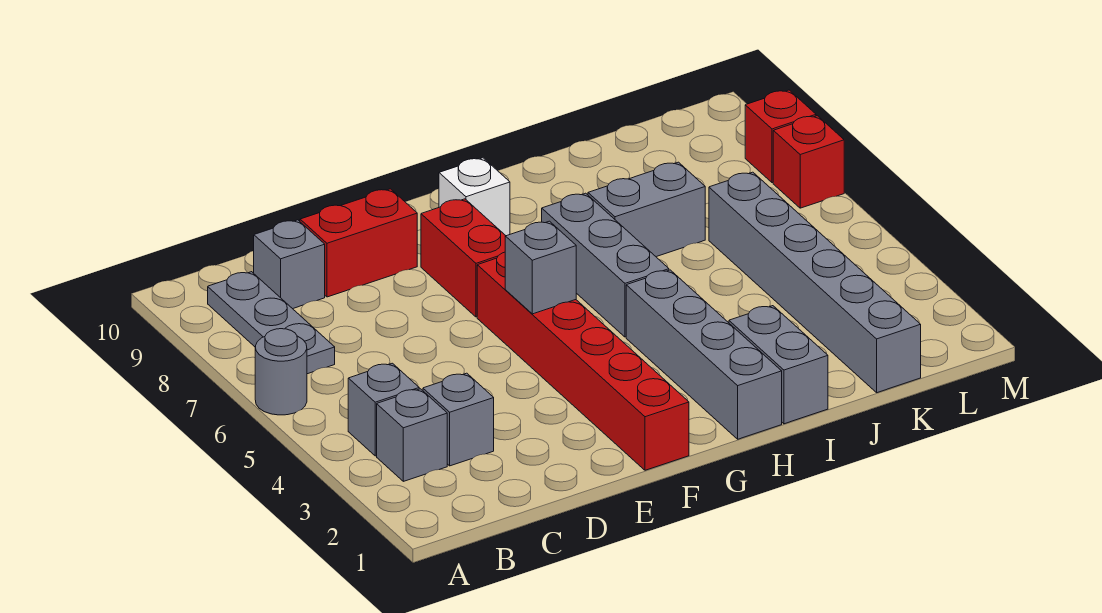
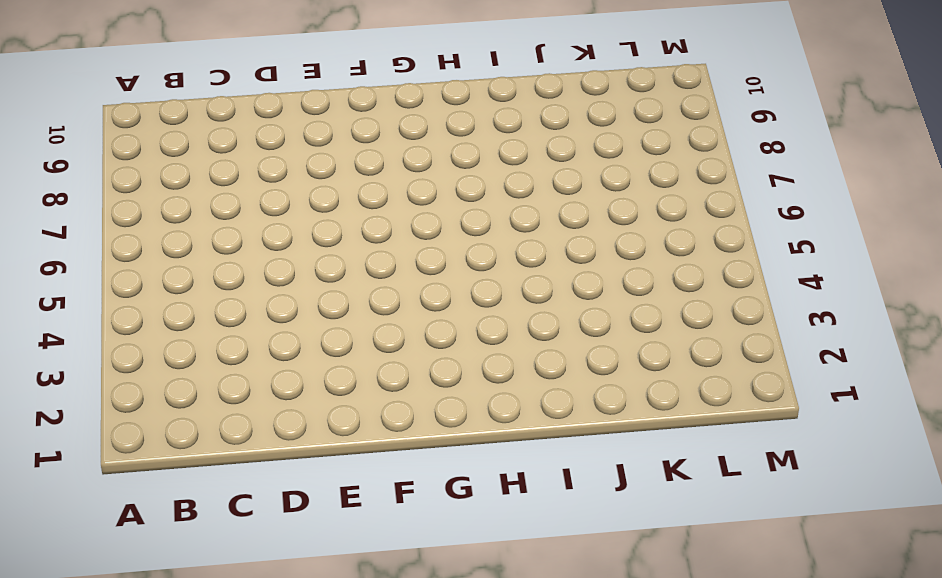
none -> grey 1x1 round brick [255,329,307,415]
none -> grey 1x1 brick [377,389,447,481]
none -> grey 1x1 brick [348,363,419,456]

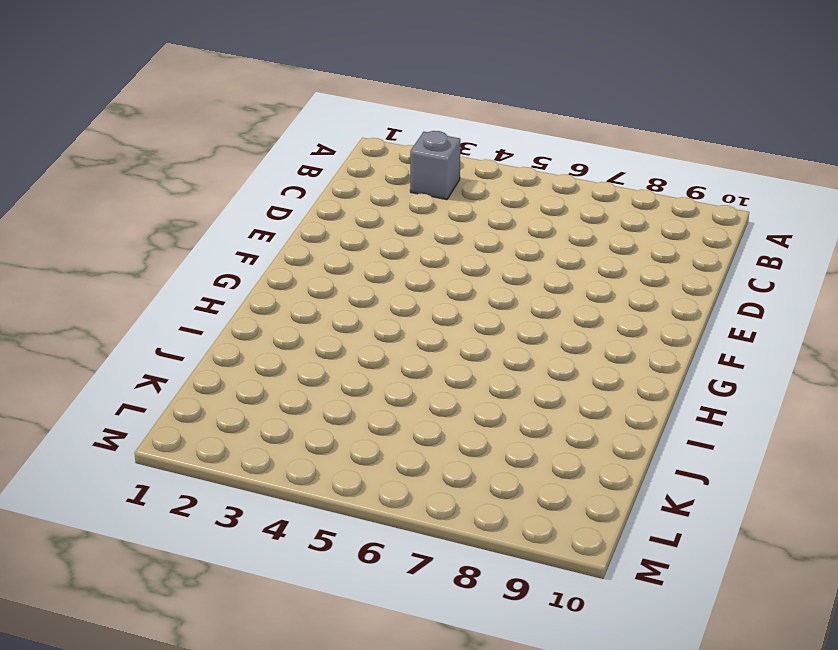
none -> grey 1x1 round brick [255,329,307,415]
none -> grey 1x1 brick [348,363,419,456]
none -> grey 1x3 plate [208,272,335,374]

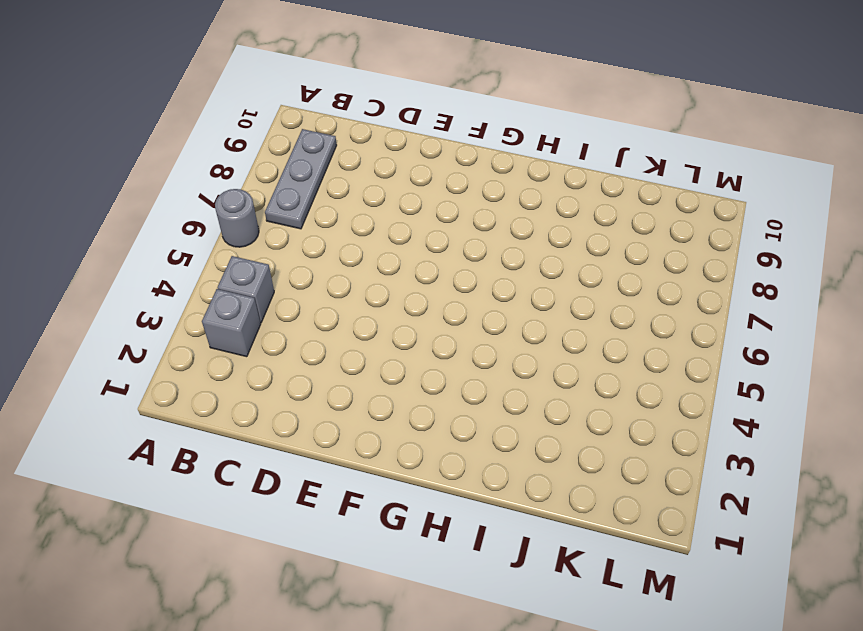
none -> grey 1x1 brick [423,373,494,466]
none -> grey 1x1 brick [254,220,325,309]
none -> red 1x2 brick [300,189,417,297]

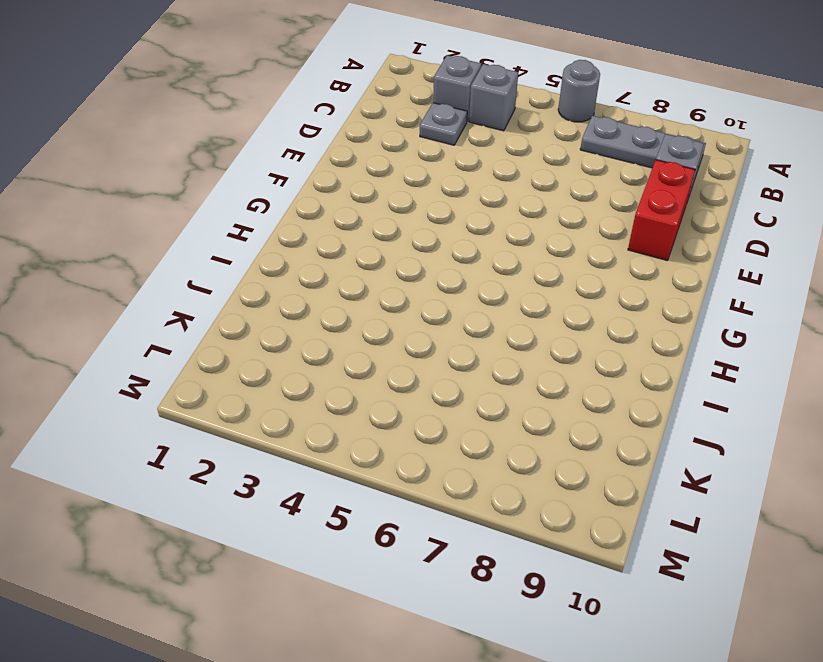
grey 1x1 plate [420,103,467,145] -> grey 1x1 brick [423,373,494,466]
none -> red 1x6 brick [477,252,689,470]
none -> red 1x2 brick [421,199,506,317]
none -> white 1x1 brick [439,158,510,236]

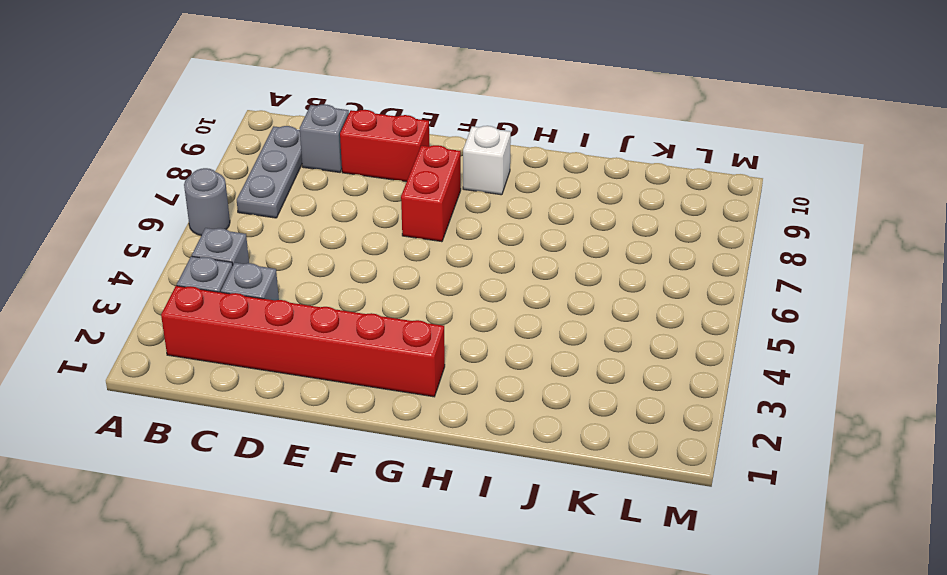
red 1x6 brick [161,286,445,397] -> red 1x6 brick turned to [477,252,689,470]
none -> grey 1x4 brick [626,270,782,439]
none -> grey 1x3 brick [542,193,669,337]
none -> grey 1x2 brick [729,306,828,424]

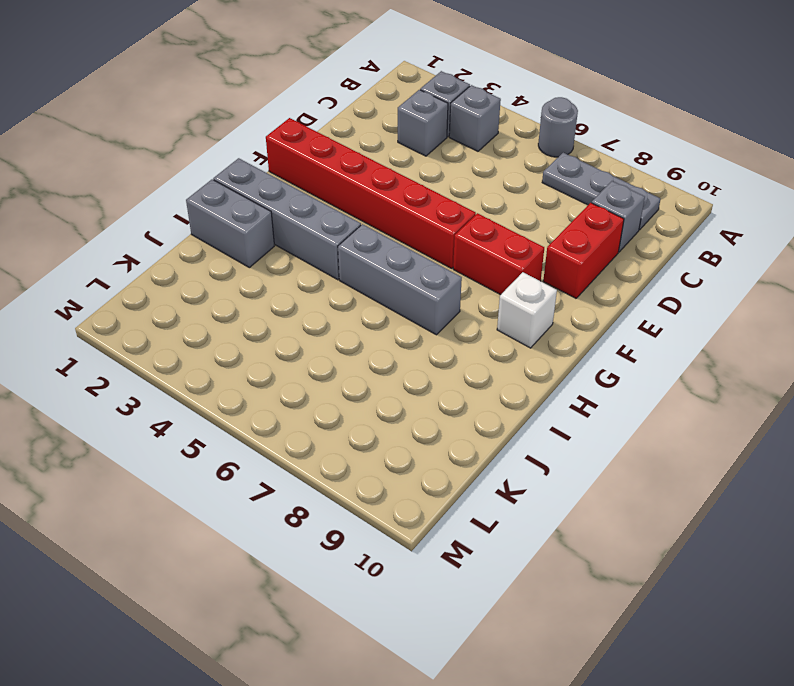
none -> grey 1x2 brick [588,162,705,257]
none -> grey 1x6 brick [709,172,921,393]
none -> red 1x1 brick [773,116,844,208]

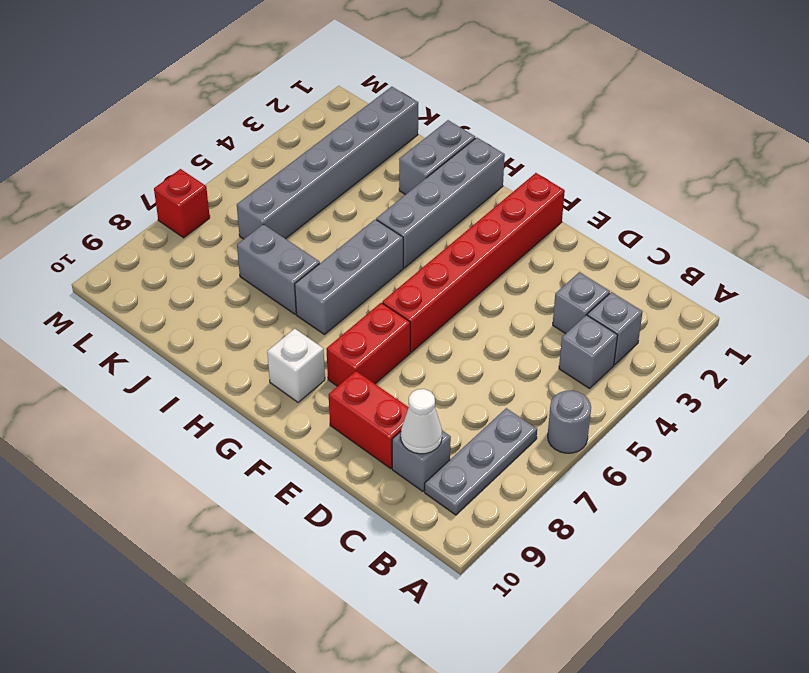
white 1x1 cone [401,389,442,454] -> none
none -> red 1x1 brick [745,90,816,183]
none -> grey 1x1 brick [505,221,576,314]

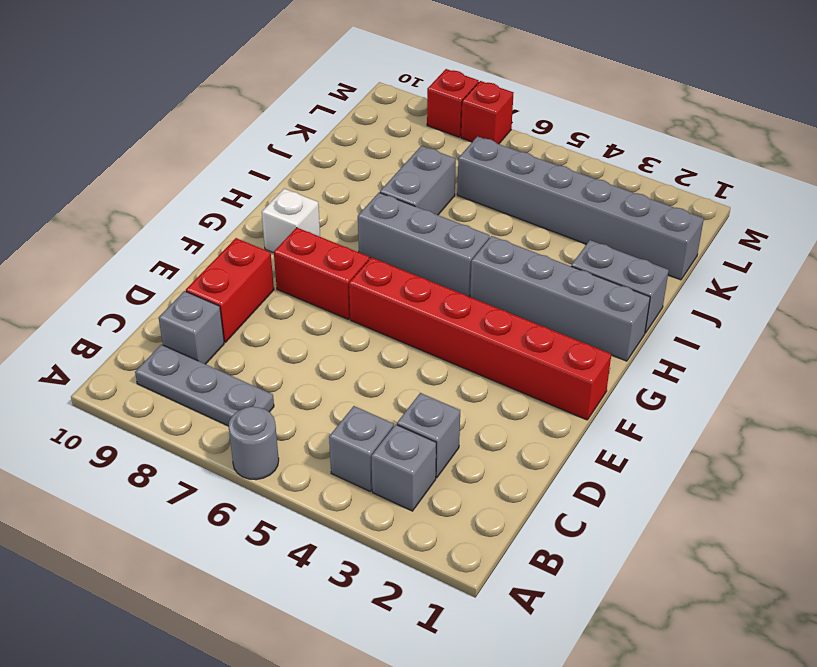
none -> grey 1x1 brick [505,221,576,314]

